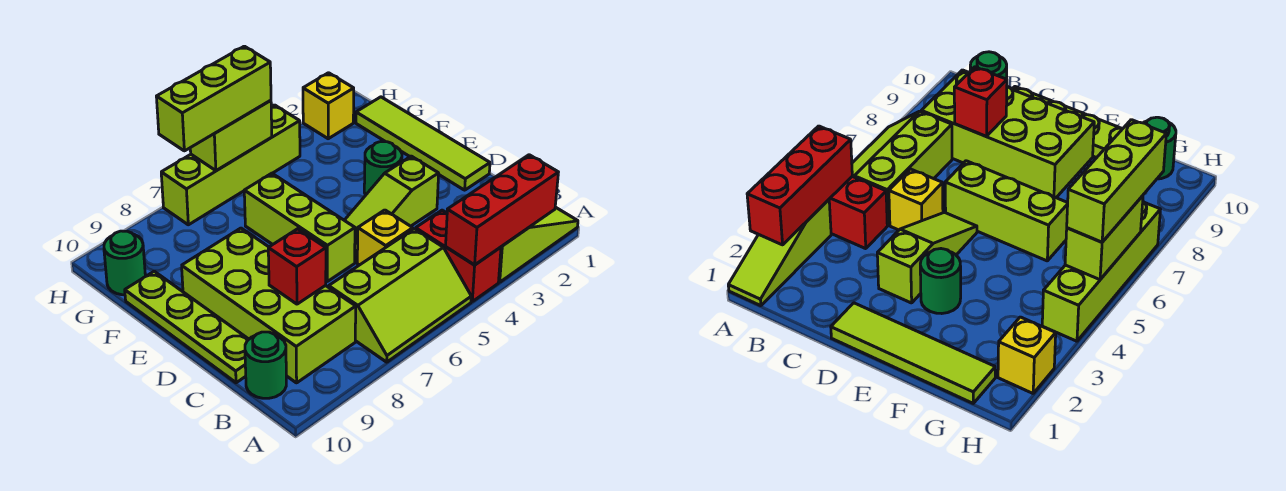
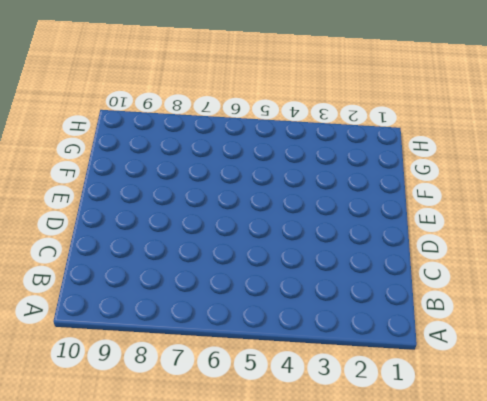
none -> lime 1x3 slope [499,207,578,282]
none -> red 1x2 brick [416,210,501,301]
none -> lime 2x3 slope [329,229,471,362]

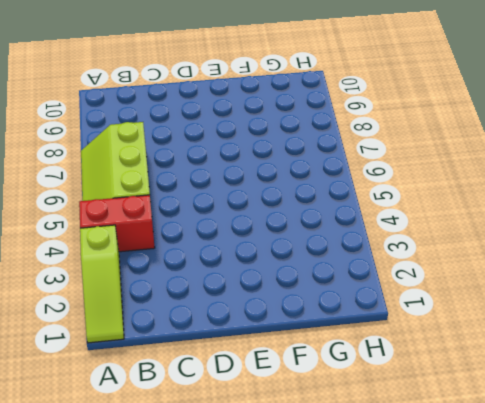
none -> lime 2x4 brick [182,228,356,383]
none -> green 1x1 round brick [245,332,286,398]
none -> yellow 1x1 brick [357,210,413,265]

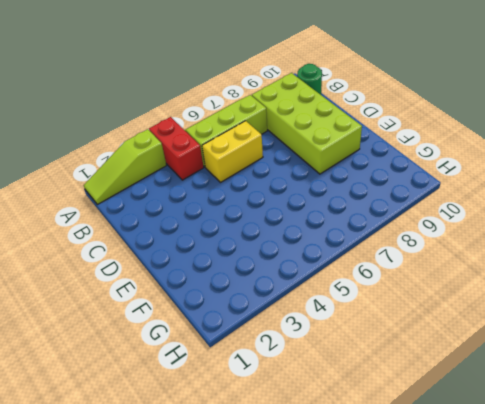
yellow 1x2 brick [202,121,263,183] -> yellow 1x1 brick [357,210,413,265]
none -> lime 1x4 plate [125,271,249,383]
none -> lime 1x4 tile [356,97,490,190]
none -> lime 1x3 slope [344,156,439,262]

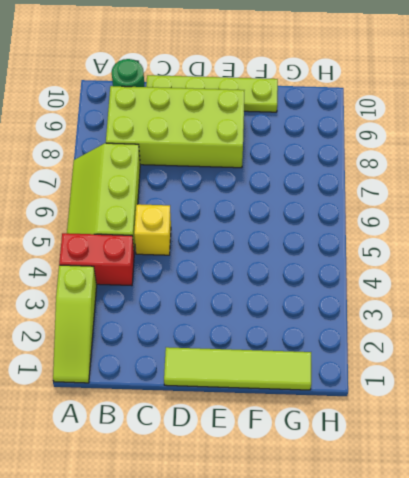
none -> lime 1x3 slope [344,156,439,262]
none -> lime 1x3 brick [244,173,355,281]
none -> green 1x1 round brick [364,142,402,195]

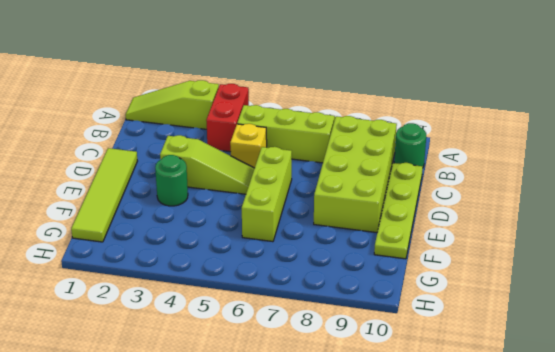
none -> green 1x1 round brick [104,231,145,295]
none -> yellow 1x1 brick [303,73,354,139]
none -> lime 1x4 brick [161,105,300,225]

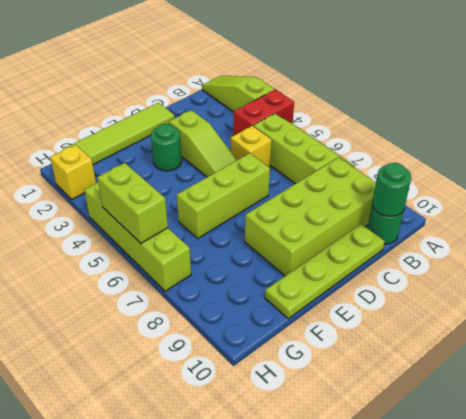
green 1x1 round brick [372,163,411,216] -> green 1x1 round brick moved to [104,231,145,295]
none -> red 1x3 brick [446,155,558,265]
none -> red 1x1 brick [268,229,326,304]
none -> lime 1x3 brick [156,46,271,151]

